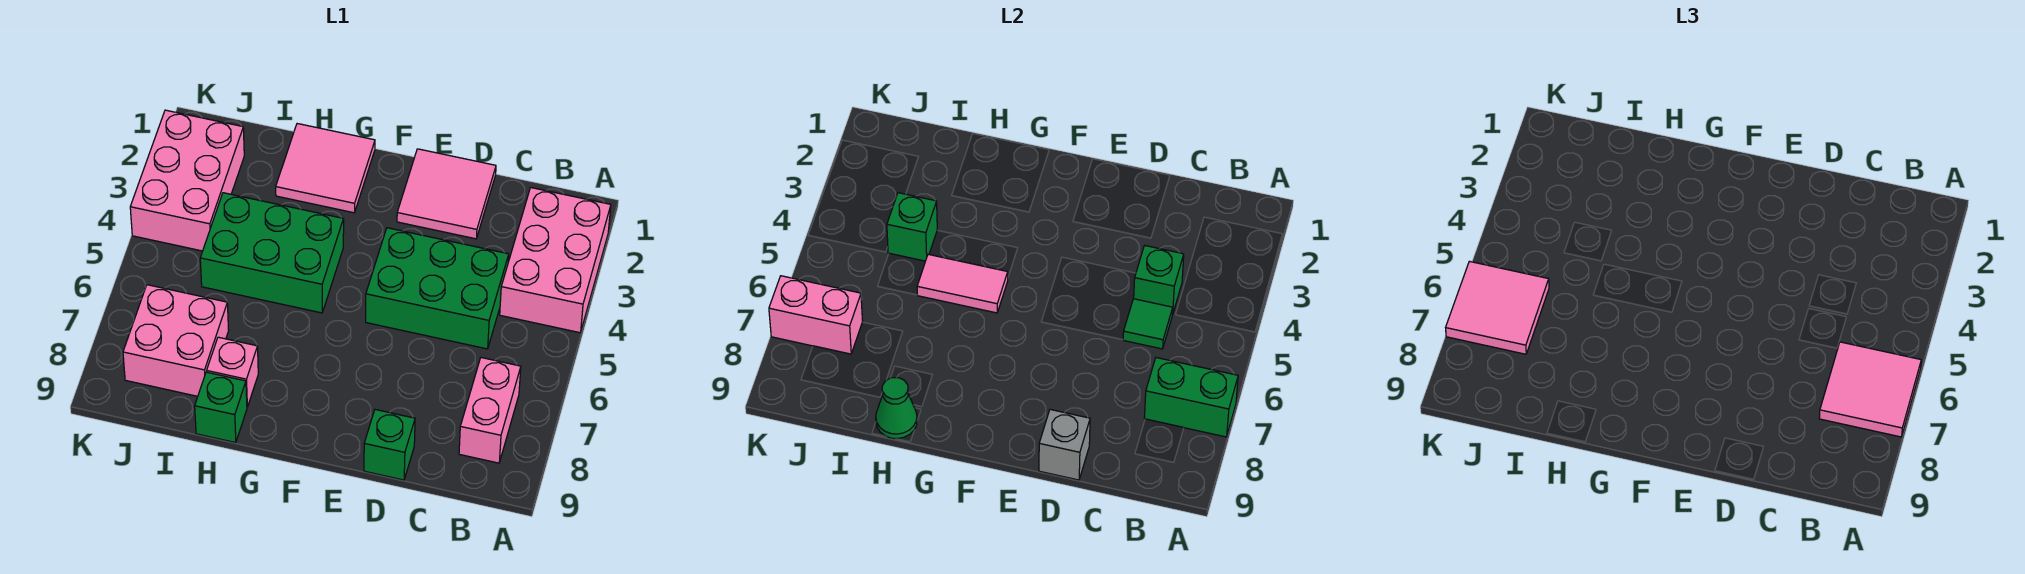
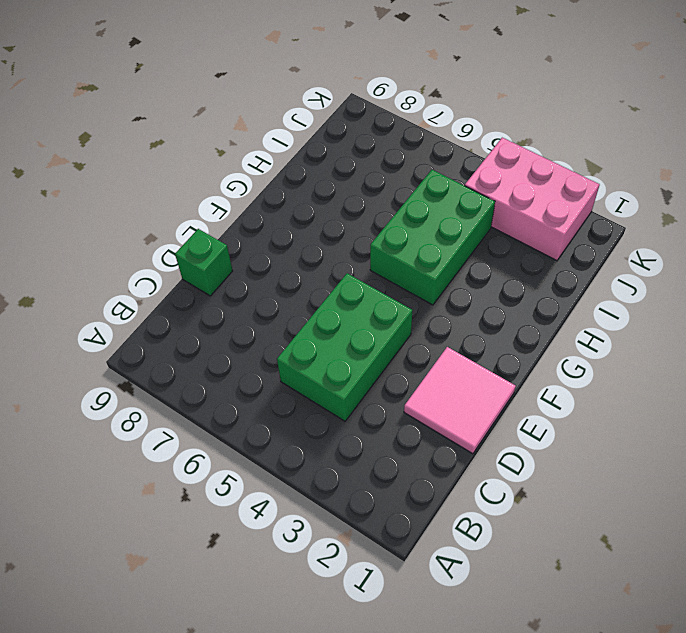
none -> pink 2x3 brick [500,188,611,333]
none -> pink 1x2 brick [459,358,521,463]
none -> pink 2x2 tile [276,124,375,213]

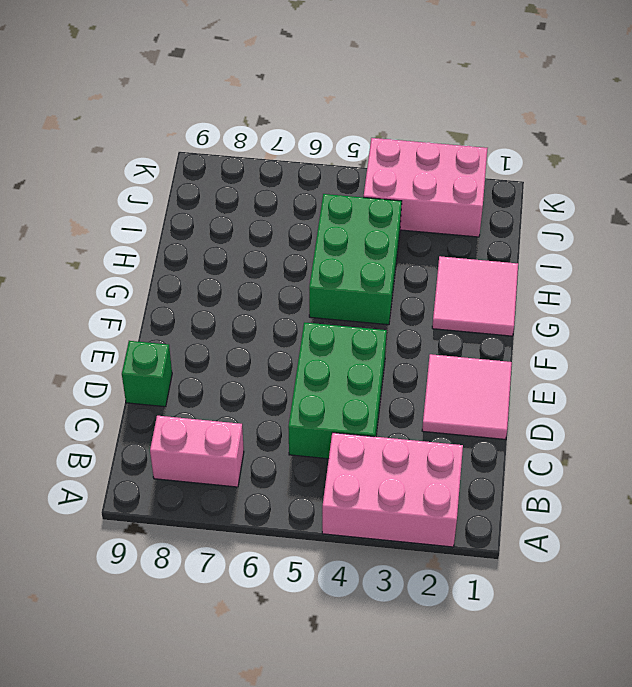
none -> pink 1x1 brick [207,337,258,407]
none -> green 1x1 brick [195,372,247,443]
none -> pink 2x2 brick [123,285,229,396]

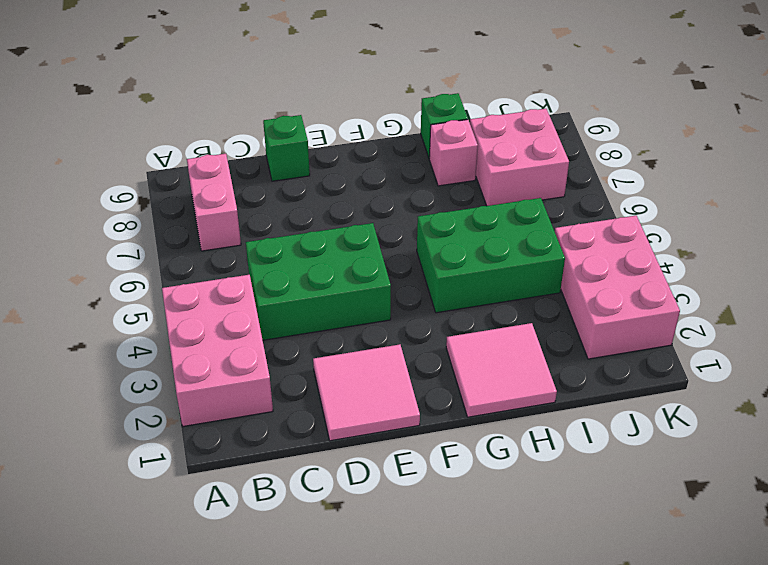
none -> green 1x2 brick [1144,358,1238,437]
none -> green 1x1 brick [1134,245,1184,315]
none -> green 1x1 tile [1123,299,1173,349]

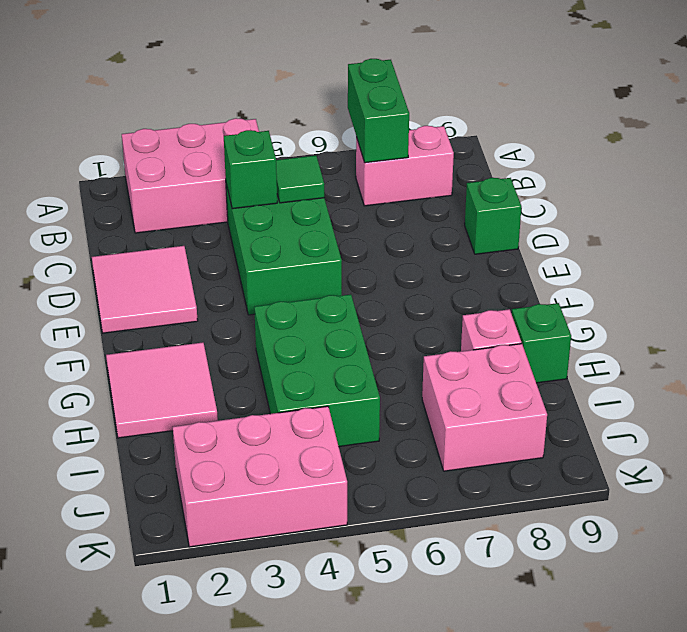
none -> grey 1x1 brick [1039,410,1090,480]
none -> pink 1x2 tile [917,254,1008,313]
none -> green 1x1 cone [876,378,917,439]

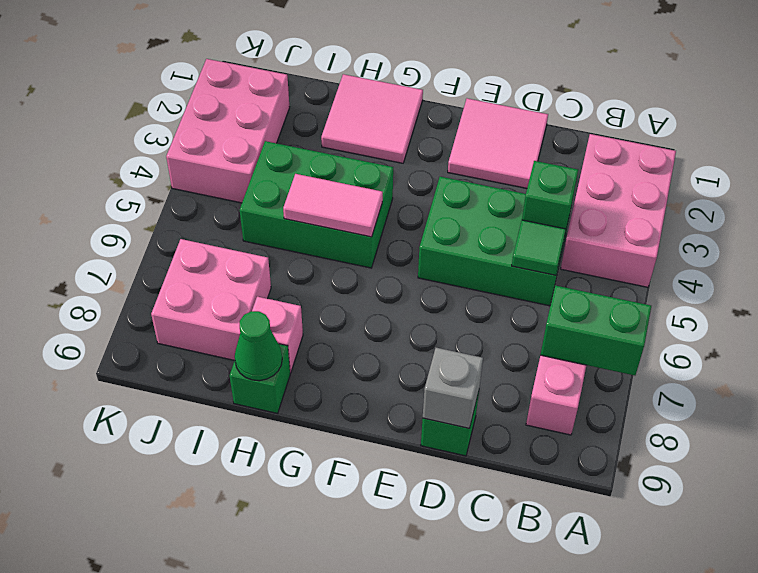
none -> green 1x1 brick [887,193,937,261]
none -> pink 1x2 brick [769,276,863,354]
none -> pink 2x2 tile [1819,342,1921,437]

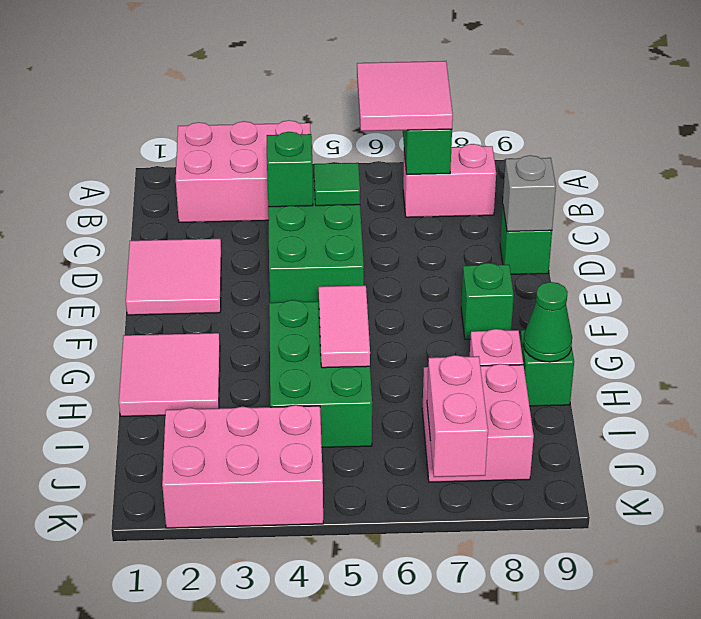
green 1x1 brick [461,263,514,339] -> green 1x1 brick moved to [887,193,937,261]
none -> pink 2x2 tile [1446,261,1549,354]

